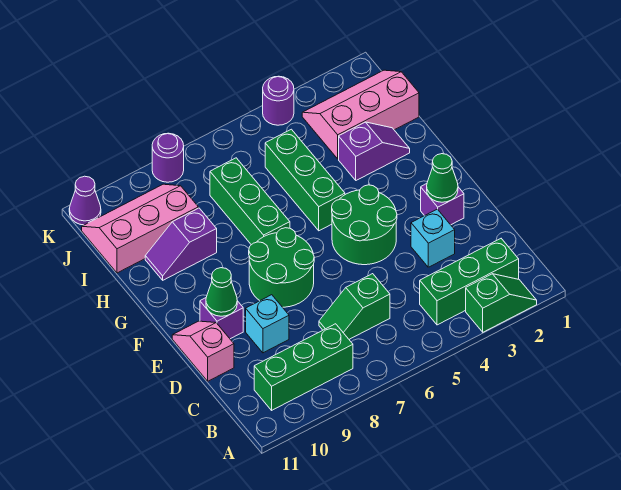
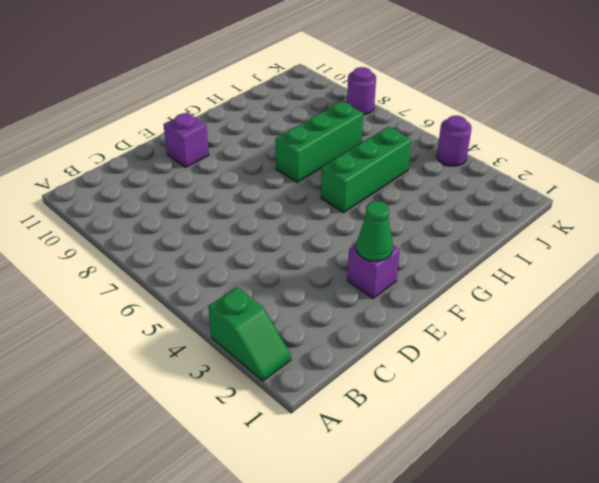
none -> green 1x3 brick [420,239,519,325]
none -> green 1x3 brick [254,324,353,410]
none -> green 1x2 slope [319,274,390,339]

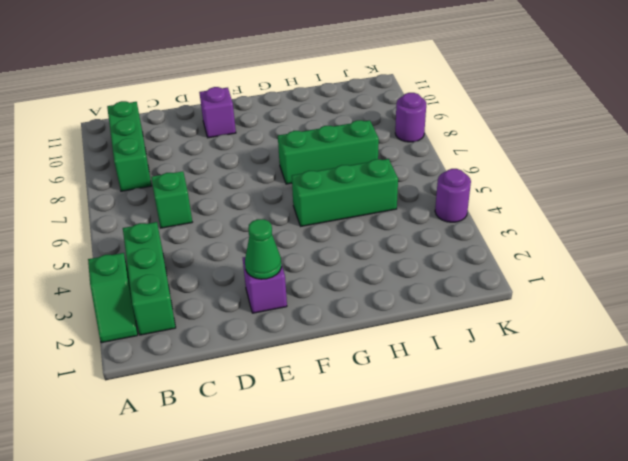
none -> cyan 1x1 brick [411,209,455,267]
none -> cyan 1x1 brick [246,295,289,353]
none -> pink 1x2 slope [172,321,234,381]

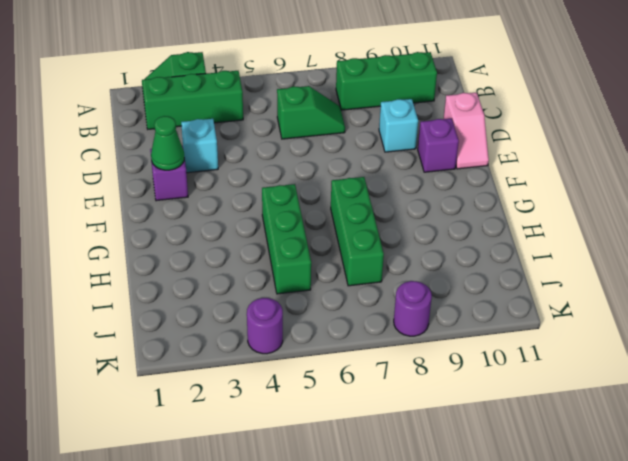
none -> green 2x2 round brick [332,185,397,265]
none -> green 2x2 round brick [249,228,314,307]
none -> purple 1x2 slope [339,122,410,180]

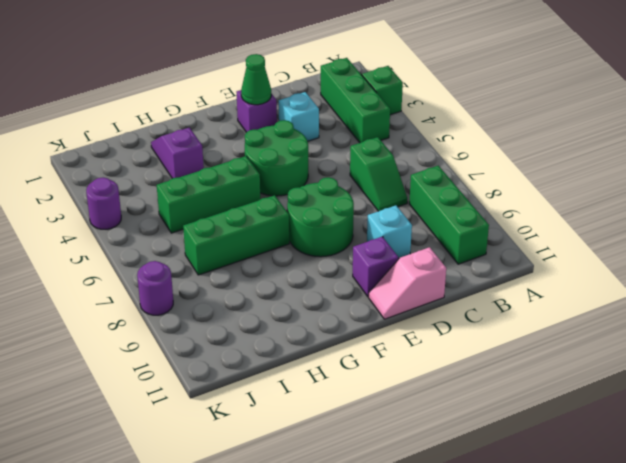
none -> purple 1x2 slope [145,208,217,280]
none -> pink 2x3 slope [302,70,419,159]
none -> pink 2x3 slope [82,184,198,273]

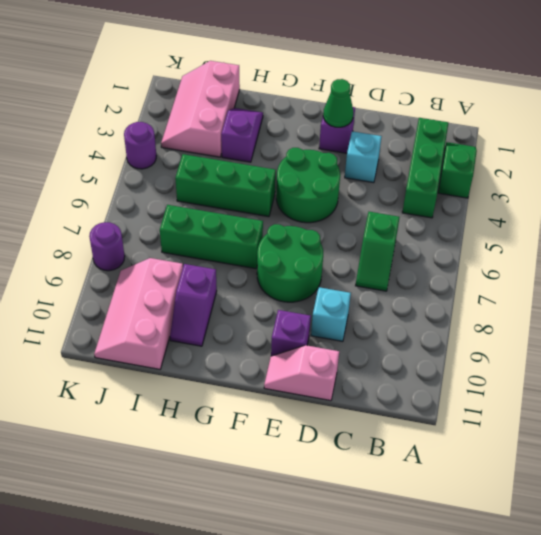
none -> green 1x3 brick [254,324,353,410]
none -> purple 1x1 cone [69,176,101,225]
none -> green 1x1 cone [206,268,237,316]

